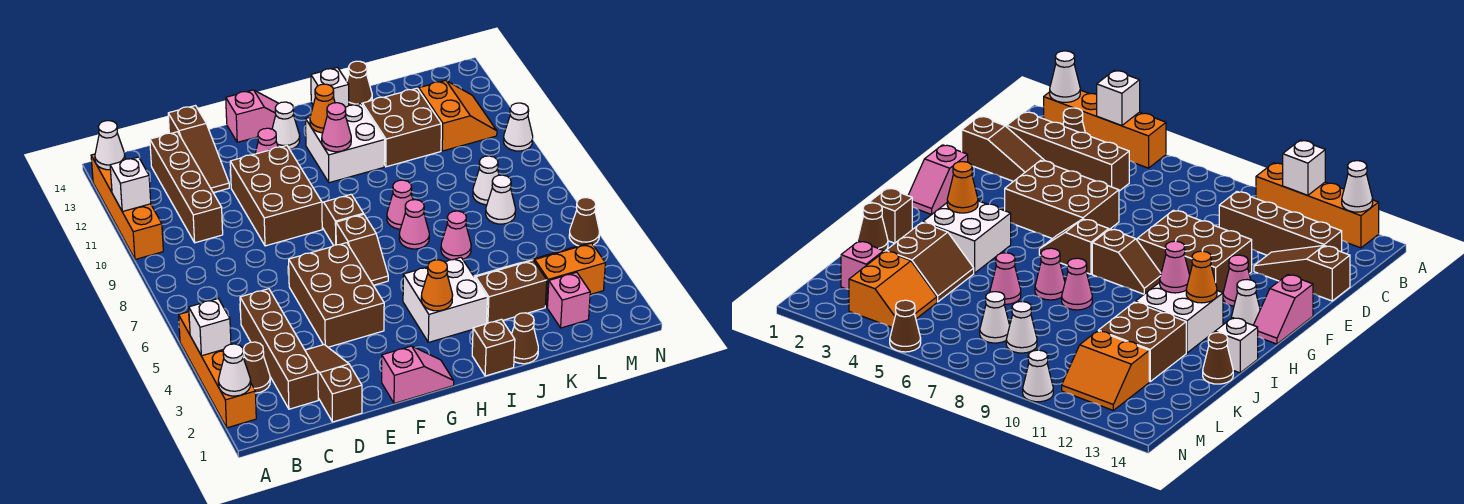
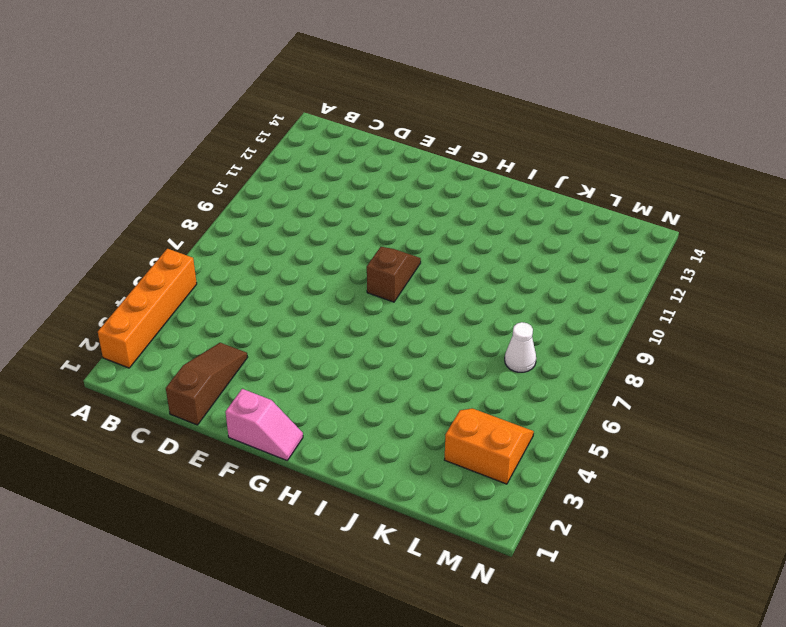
none -> orange 1x4 brick [91,154,163,259]
none -> brown 1x1 cone [244,342,270,393]
none -> brown 1x4 brick [240,289,318,409]
none -> brown 1x4 brick [150,132,223,243]

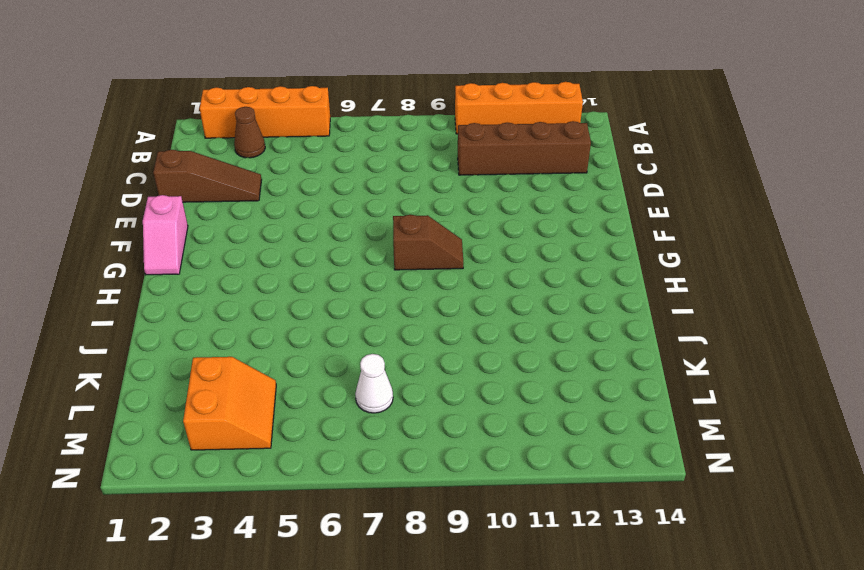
none -> brown 1x4 brick [240,289,318,409]
none -> brown 1x3 slope [168,106,229,193]
none -> brown 2x3 brick [289,243,384,347]
none -> brown 2x3 brick [230,145,322,246]

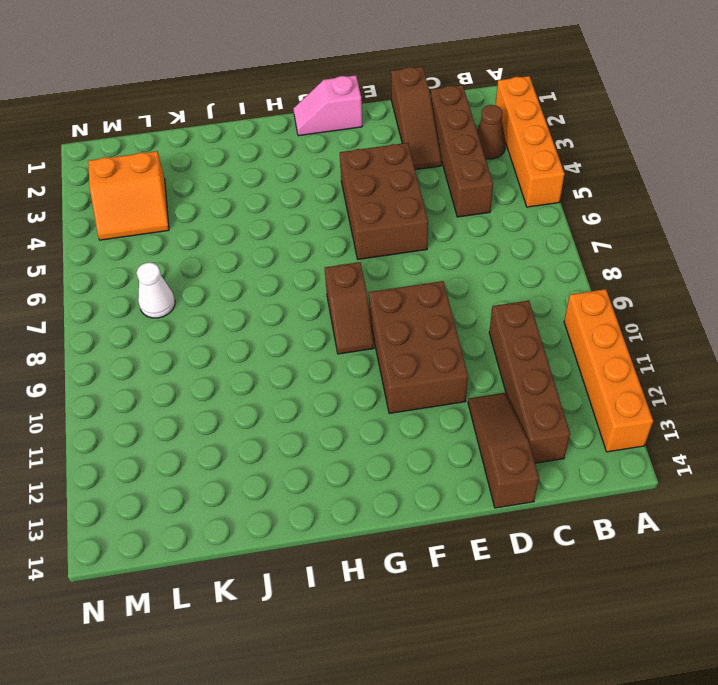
none -> pink 1x1 cone [255,128,278,154]
none -> pink 1x2 slope [226,90,279,142]
none -> brown 1x2 slope [336,214,388,285]
none -> white 1x1 cone [272,102,300,149]

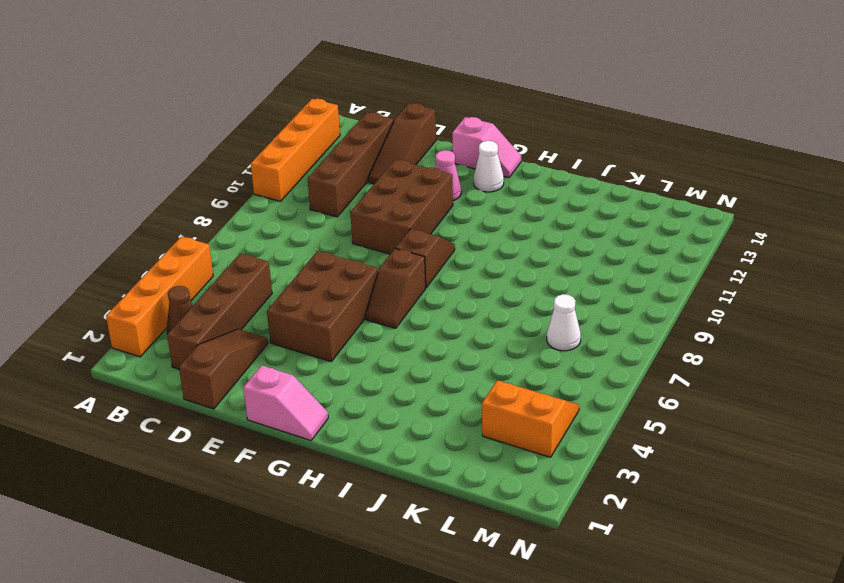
none -> white 2x2 brick [403,258,487,342]
none -> white 2x2 brick [306,104,385,183]
none -> brown 1x1 brick [472,319,515,376]
none -> pink 1x1 cone [399,200,429,249]

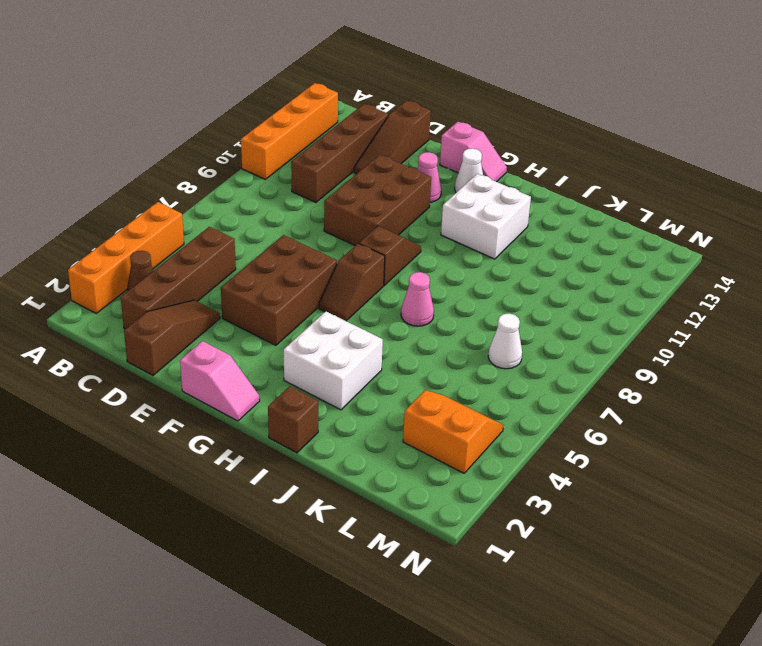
none -> pink 1x1 cone [387,180,413,229]
none -> white 1x1 brick [311,67,349,108]
none -> brown 1x1 cone [512,313,538,364]
none -> brown 2x2 slope [474,260,547,324]

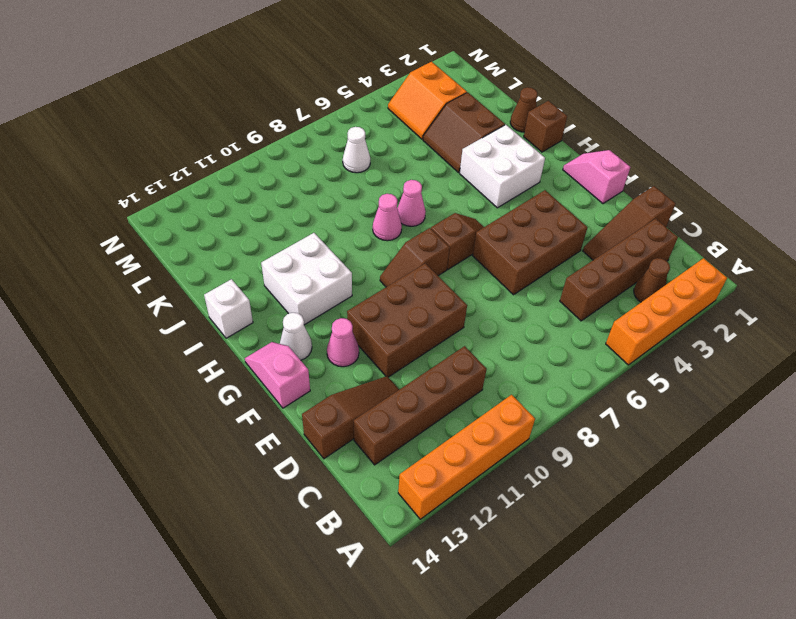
none -> pink 1x1 cone [441,211,471,260]
none -> brown 2x2 brick [362,88,441,167]
none -> brown 1x1 cone [347,61,372,105]
none -> pink 1x1 brick [547,272,590,328]

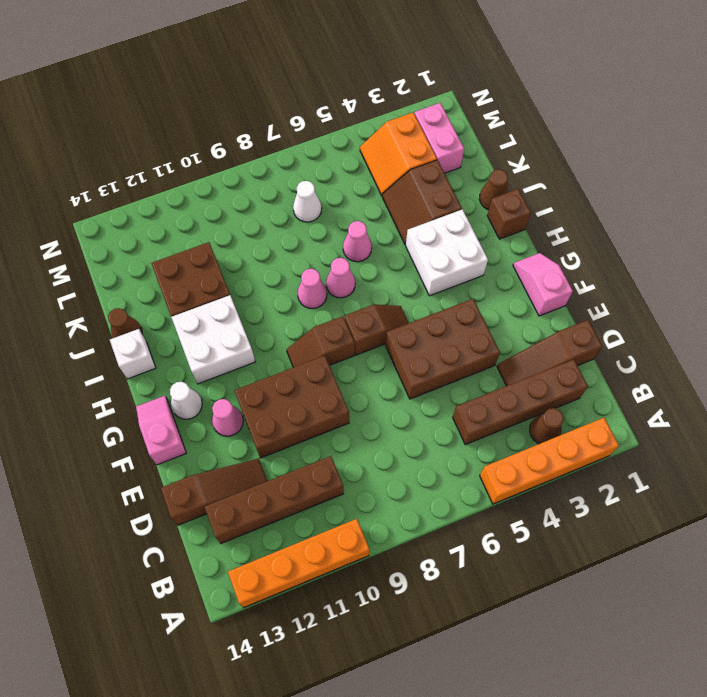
pink 1x2 brick [415,103,464,173] -> pink 1x1 brick [547,272,590,328]
none -> white 1x1 cone [473,156,499,205]
none -> orange 2x2 slope [419,80,497,151]
none -> brown 1x1 cone [569,198,599,246]
none -> white 1x1 cone [504,103,533,151]

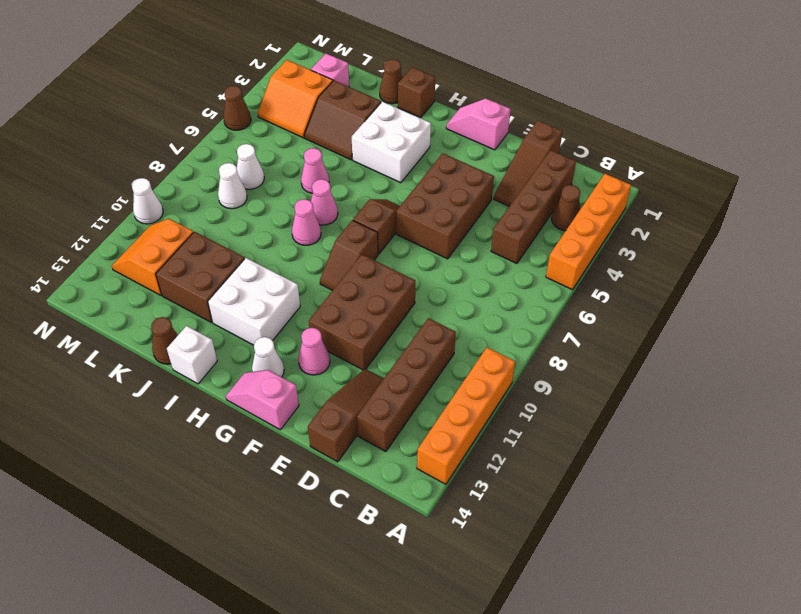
none -> white 1x1 cone [218,344,251,396]
none -> white 1x1 brick [189,299,231,356]
none -> white 1x1 brick [110,157,151,212]
none -> white 1x1 cone [95,121,125,170]

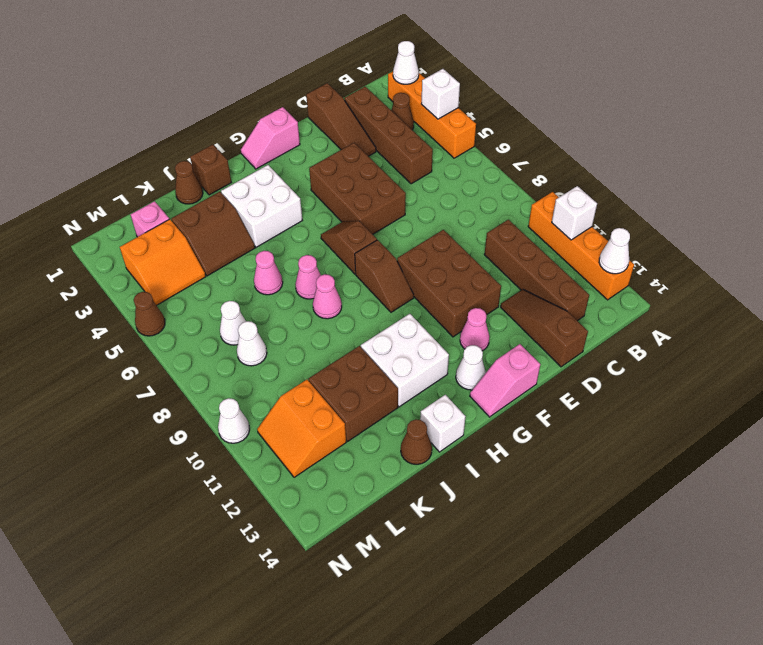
none -> orange 1x1 cone [421,260,453,311]
none -> pink 1x1 cone [322,103,351,152]
none -> orange 1x1 cone [310,84,335,133]

